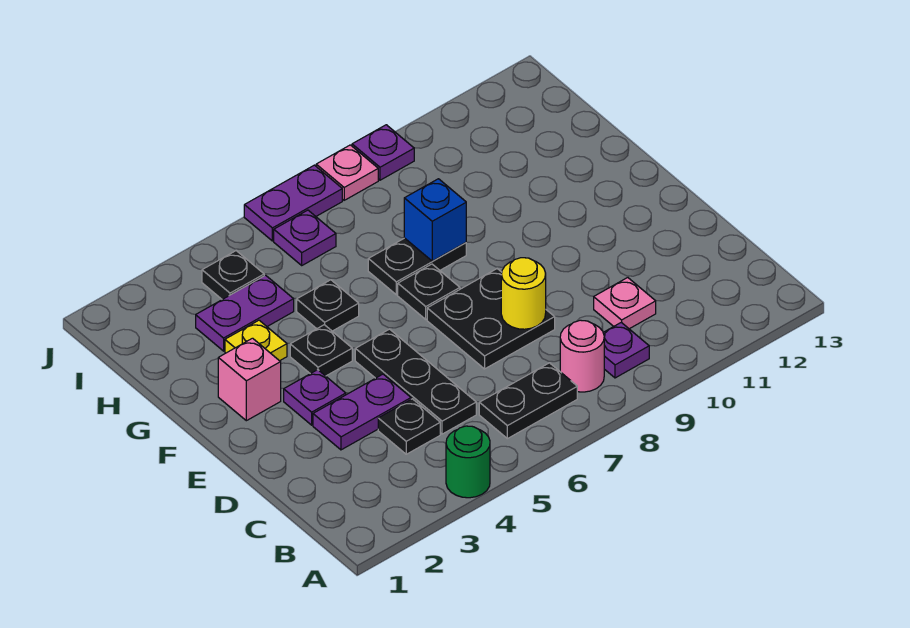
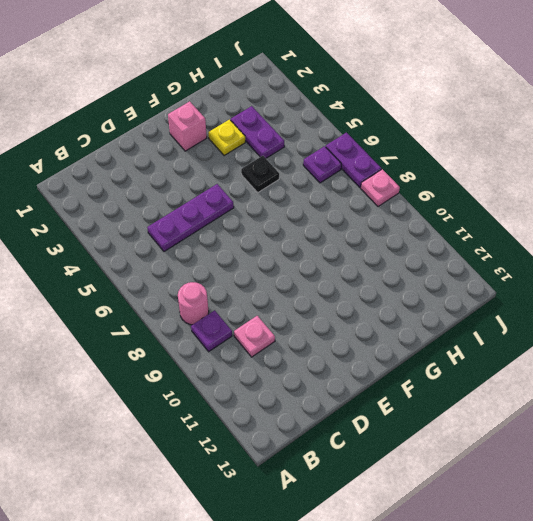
purple 1x3 plate [147,184,234,252] -> black 1x3 plate [355,329,476,434]
none -> green 1x1 round brick [446,426,490,498]
none -> black 1x2 plate [479,363,577,439]
none -> black 1x1 plate [378,399,440,454]

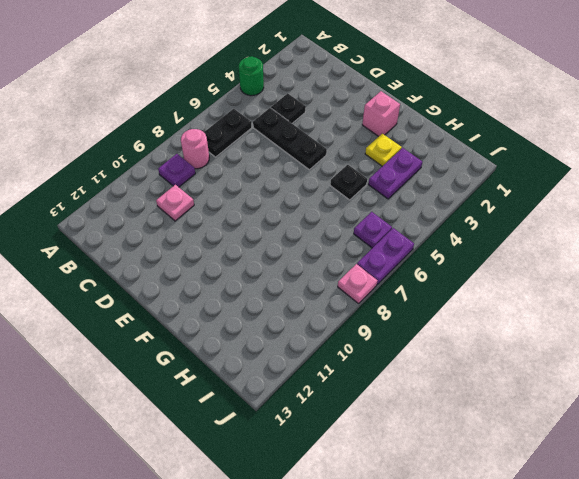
none -> purple 1x2 plate [313,374,411,450]
none -> black 2x2 plate [427,269,555,369]
none -> purple 1x1 plate [284,370,346,425]

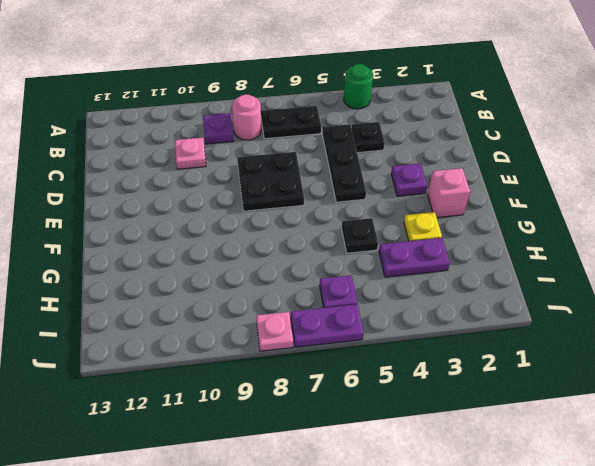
none -> purple 1x2 plate [313,374,411,450]
none -> black 1x1 plate [290,325,352,376]
none -> black 1x1 plate [398,264,460,319]

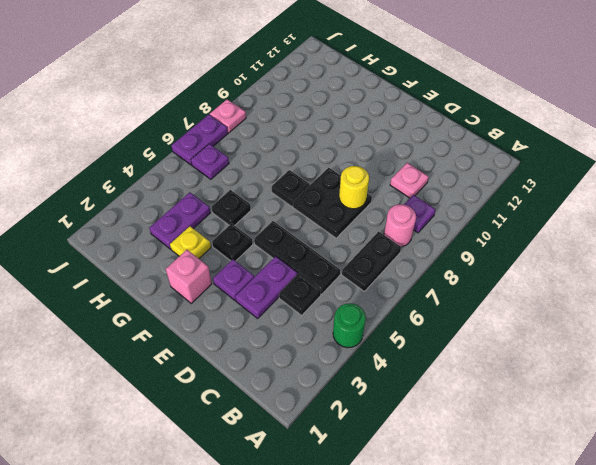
none -> black 1x2 plate [368,238,466,295]
none -> black 1x1 plate [202,251,264,299]
none -> purple 1x1 plate [352,125,414,180]

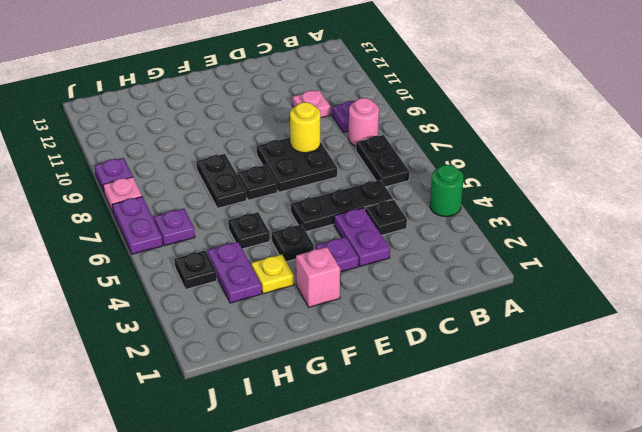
none -> blue 1x1 brick [404,179,466,261]

